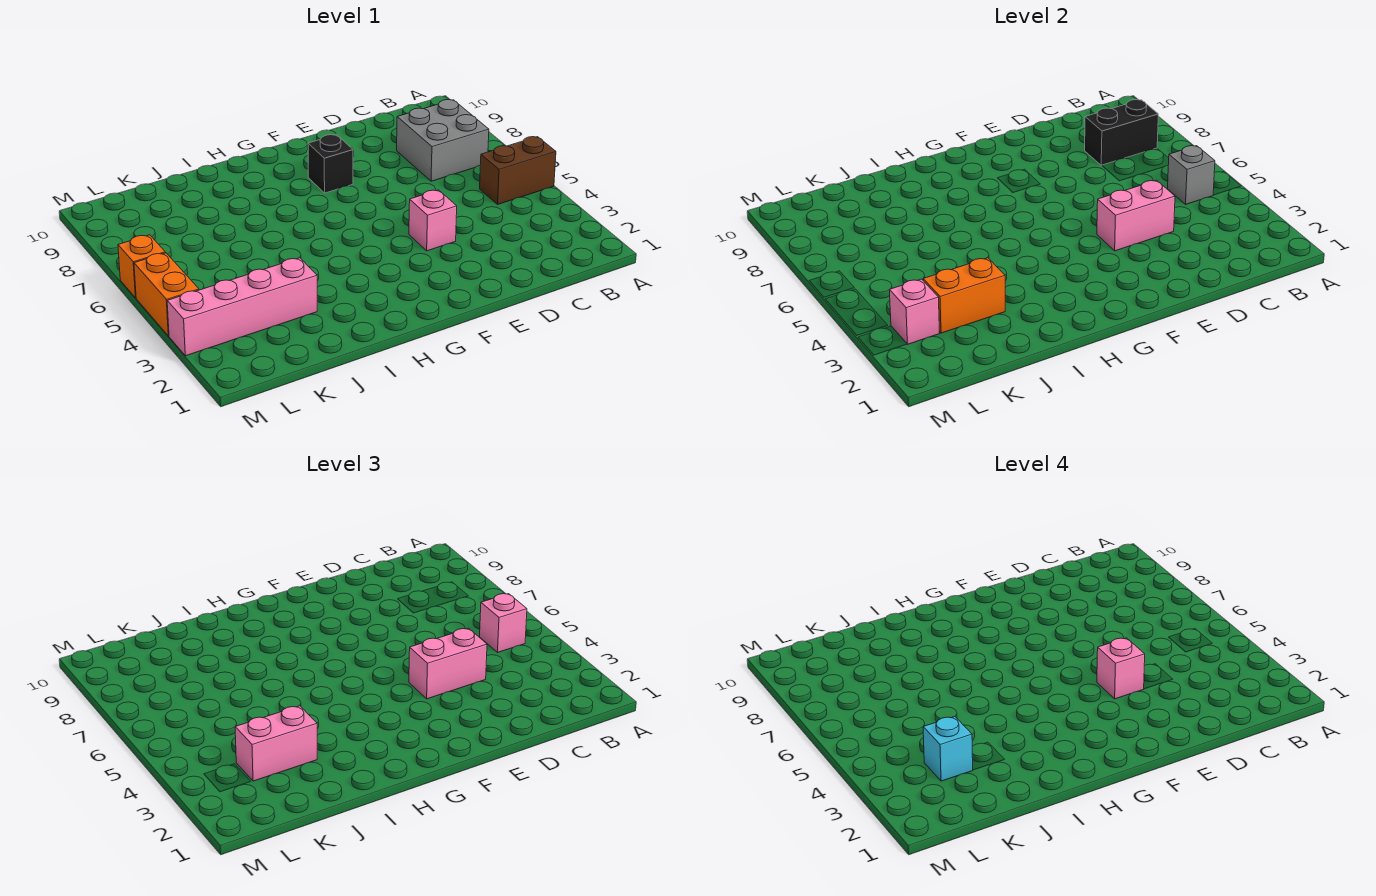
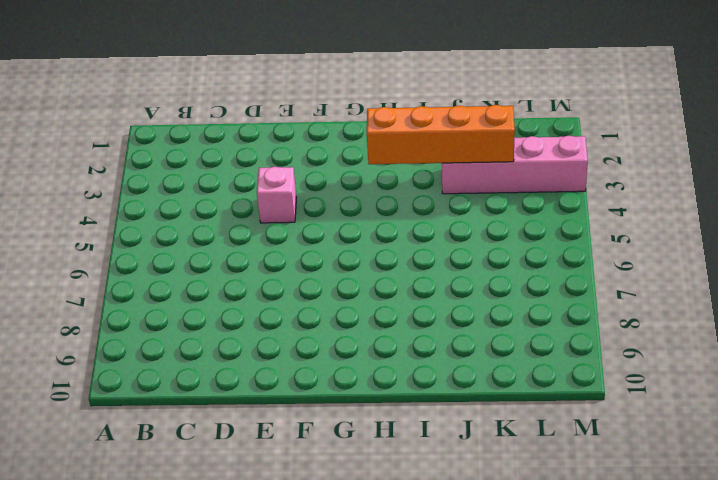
orange 1x4 brick [367,105,515,164] -> orange 1x2 brick [923,258,1005,333]
none -> brown 1x2 brick [480,137,556,204]
none -> grey 2x2 brick [397,100,489,181]
none -> black 1x1 brick [308,135,353,193]

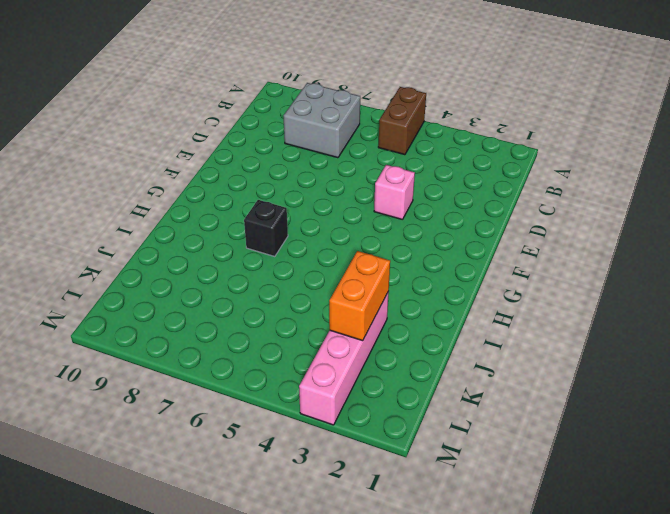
black 1x1 brick [244,200,288,257] -> black 1x1 brick moved to [308,135,353,193]
none -> orange 1x2 brick [134,253,199,336]
none -> orange 1x1 brick [118,235,165,298]
none -> grey 1x1 brick [1168,146,1215,204]

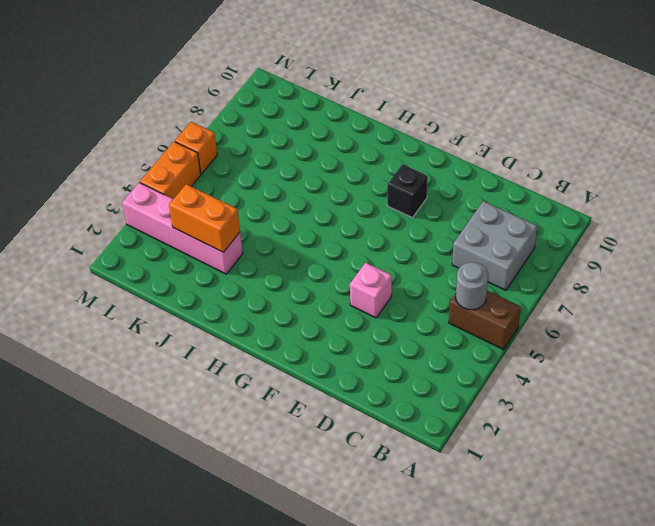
grey 1x1 round brick [456,262,488,310] -> grey 1x1 brick [1168,146,1215,204]
none -> black 1x2 brick [1085,100,1158,165]
none -> pink 1x2 brick [1097,180,1175,251]
none -> pink 1x1 brick [890,279,940,344]

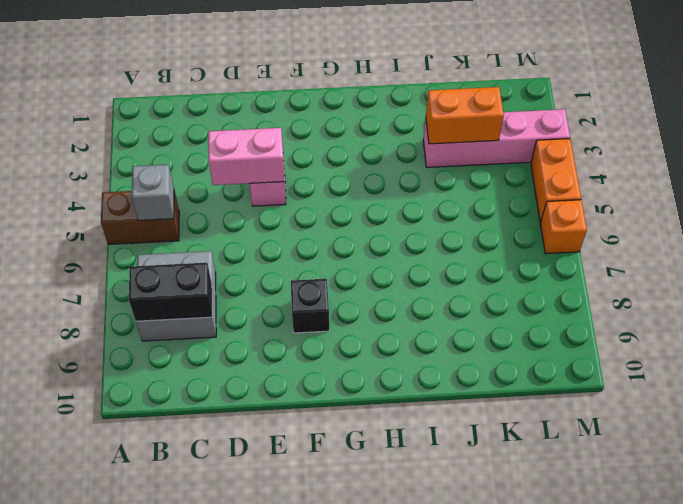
none -> pink 1x1 brick [890,279,940,344]
none -> pink 1x1 brick [480,594,527,652]
none -> pink 1x2 brick [409,628,487,699]

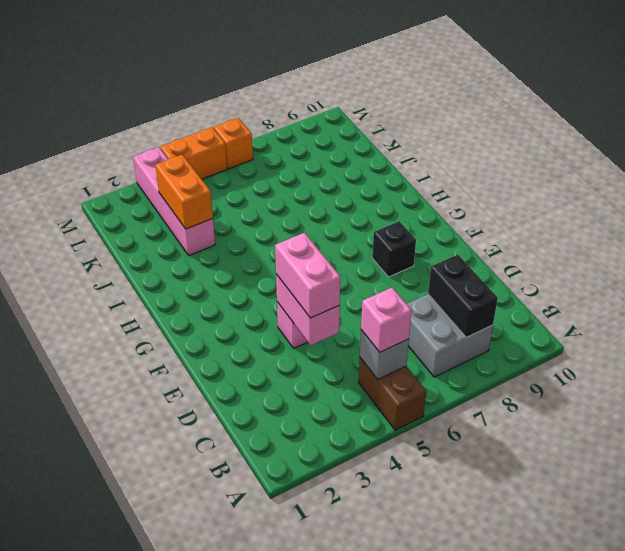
none -> pink 1x1 brick [890,279,940,344]
none -> pink 1x2 brick [235,706,317,781]
none -> pink 1x1 brick [1097,638,1145,699]

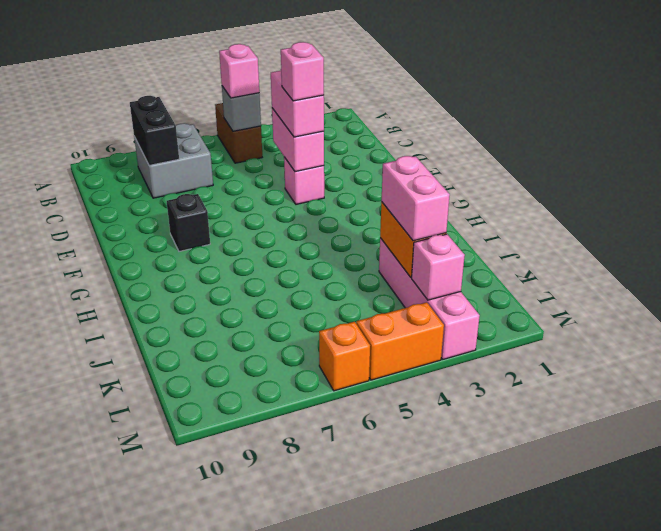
none -> cyan 1x1 brick [923,716,973,781]

